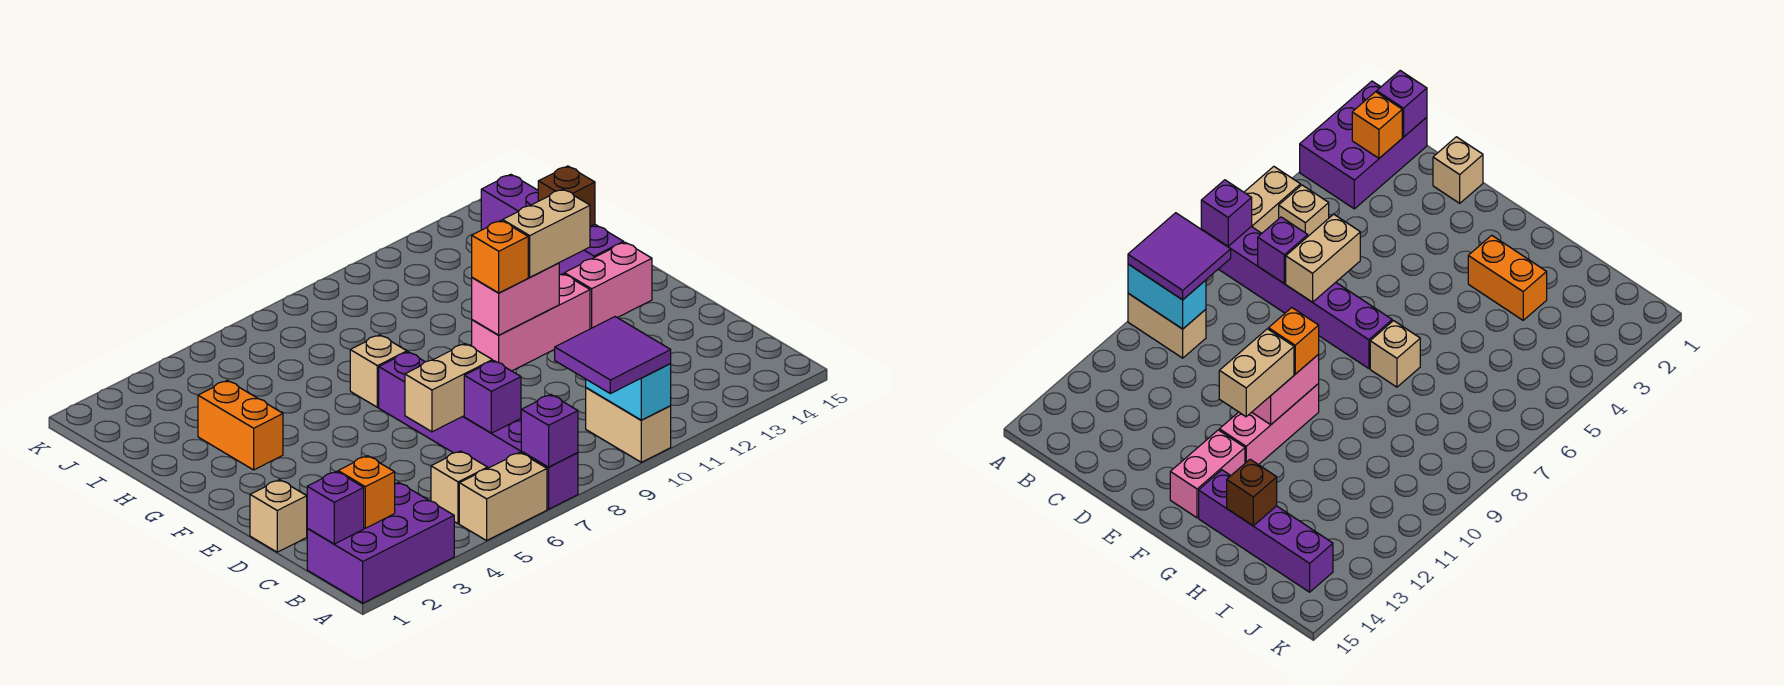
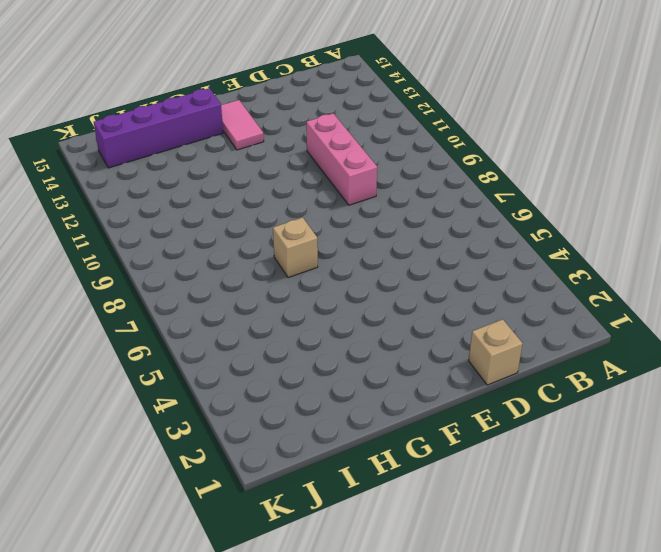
pink 1x3 brick [306,114,377,205] -> pink 1x3 brick moved to [472,274,590,371]
pink 1x2 tile [221,100,264,150] -> pink 1x2 brick [564,242,652,329]
none -> purple 2x3 brick [307,482,454,603]
none -> tan 1x2 brick [459,452,547,541]
none -> purple 1x6 brick [379,352,578,509]

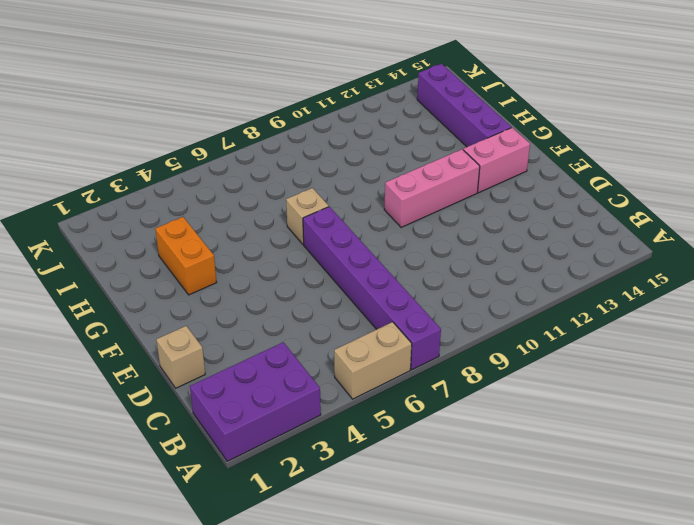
none -> tan 1x2 brick [586,388,671,462]
none -> tan 1x1 brick [431,451,488,524]
none -> purple 1x1 brick [521,395,578,467]

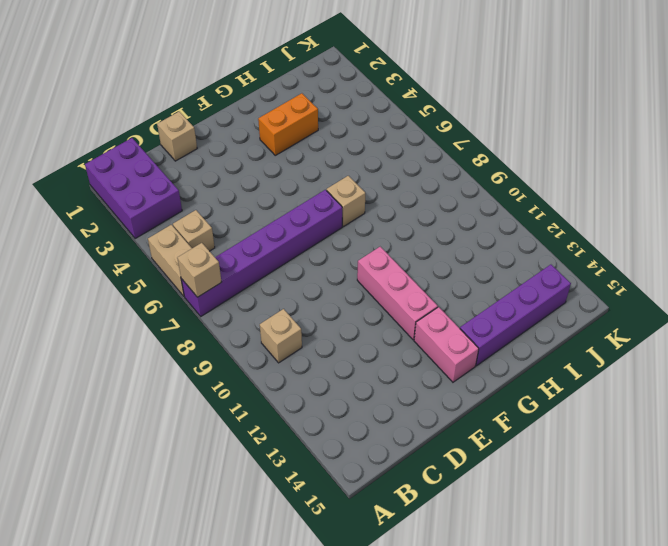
tan 1x1 brick [177,243,221,297] -> purple 1x1 brick [521,395,578,467]
tan 1x1 brick [260,309,302,363] -> tan 1x2 brick [586,388,671,462]
none -> cyan 1x2 brick [586,364,671,420]
none -> purple 1x1 brick [307,471,364,544]
none -> orange 1x1 brick [338,456,395,528]

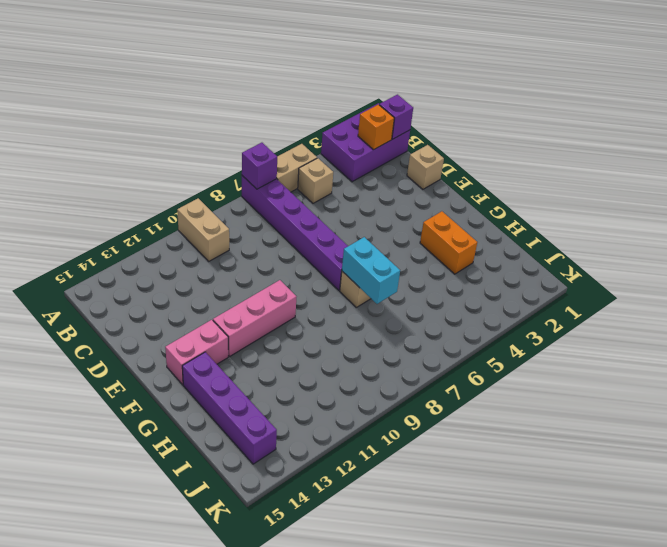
cyan 1x2 brick [342,237,400,304] -> cyan 1x2 brick moved to [586,364,671,420]
none -> purple 1x1 brick [464,361,521,433]
none -> tan 1x2 brick [405,344,492,432]
none -> pink 1x2 brick [472,263,559,335]

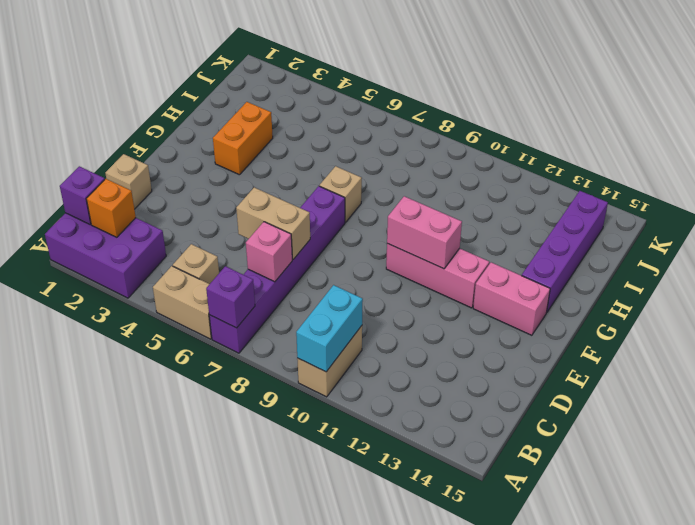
pink 1x1 brick [246,222,292,282] -> purple 1x1 brick [464,361,521,433]
none -> brown 1x1 brick [538,166,595,226]
none -> purple 2x2 tile [555,317,671,394]
none -> orange 1x1 brick [472,221,528,293]

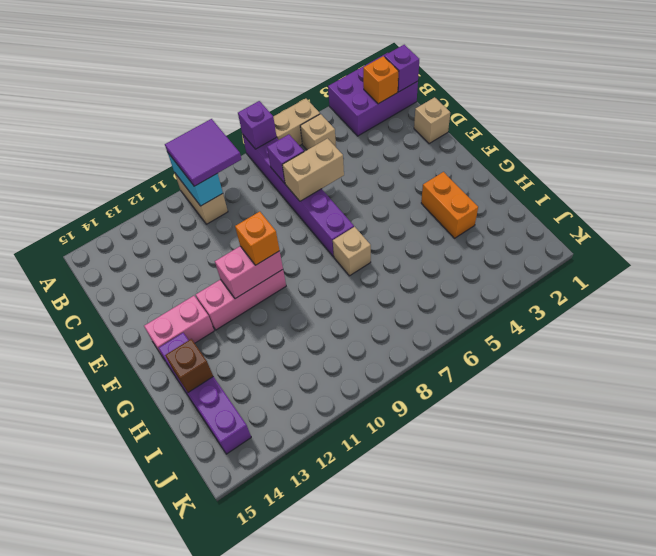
none -> tan 1x2 brick [503,189,590,277]

